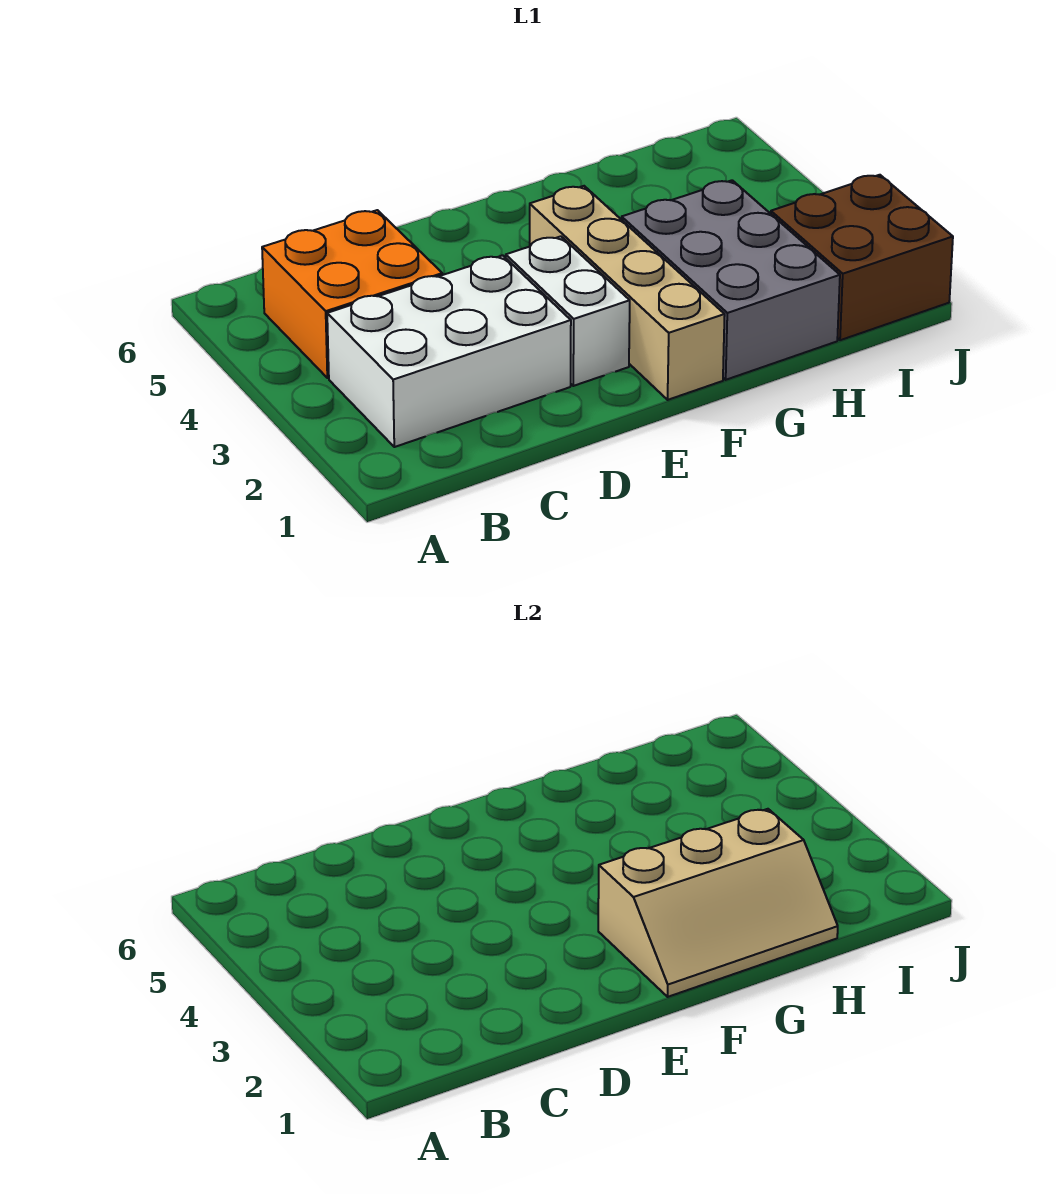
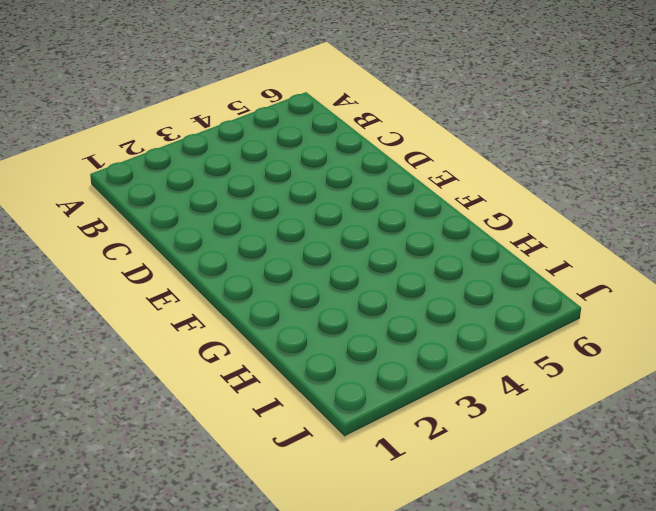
none -> white 2x3 brick [327,255,571,447]
none -> orange 2x2 brick [262,210,442,378]

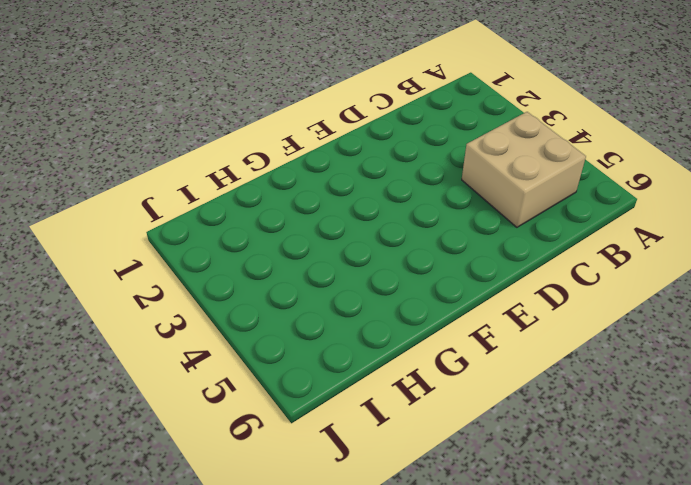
tan 2x2 brick [462,112,586,227] -> orange 2x2 brick [262,210,442,378]
none -> white 2x3 brick [327,255,571,447]
none -> white 1x2 brick [506,236,630,386]

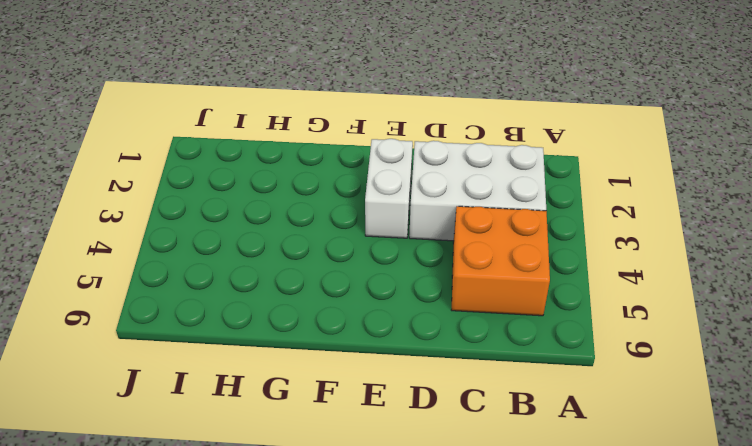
none -> tan 1x4 brick [530,186,725,400]
none -> grey 2x3 brick [622,180,840,380]

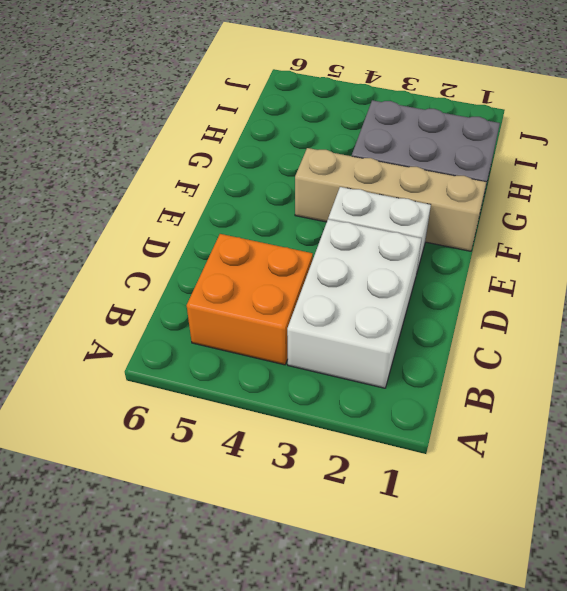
none -> brown 2x2 brick [771,175,953,340]
none -> tan 2x3 slope [598,809,838,997]

